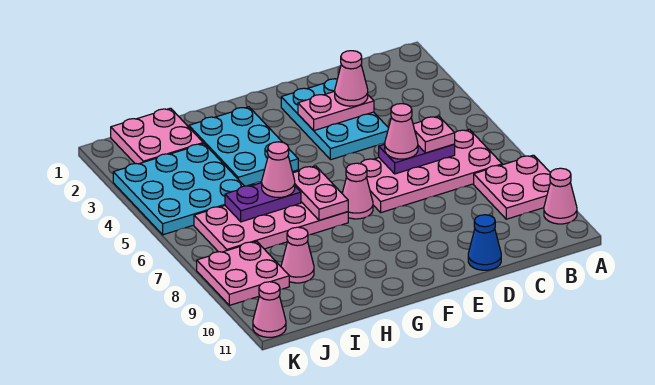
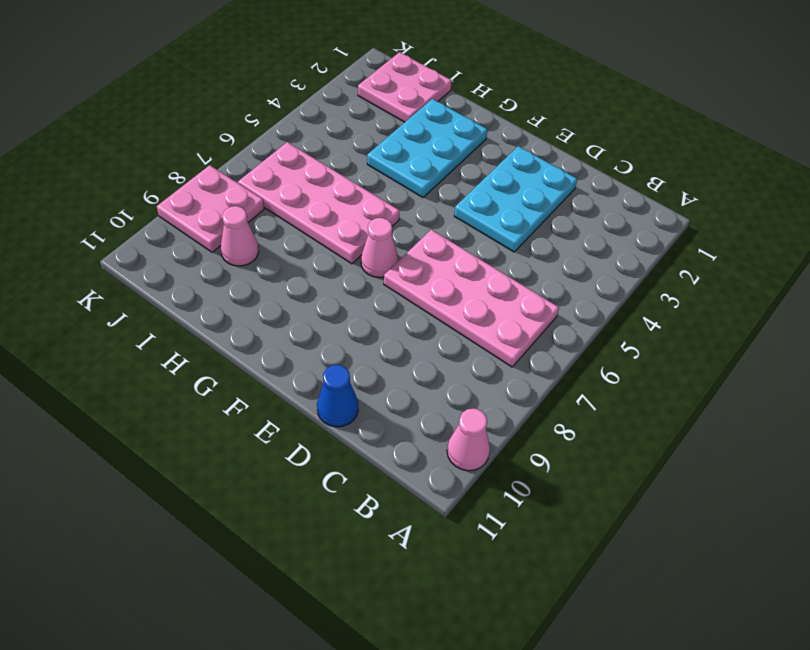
none -> pink 2x2 plate [474,155,550,219]
none -> cyan 3x3 plate [113,144,244,235]
none -> pink 1x1 cone [253,282,286,337]

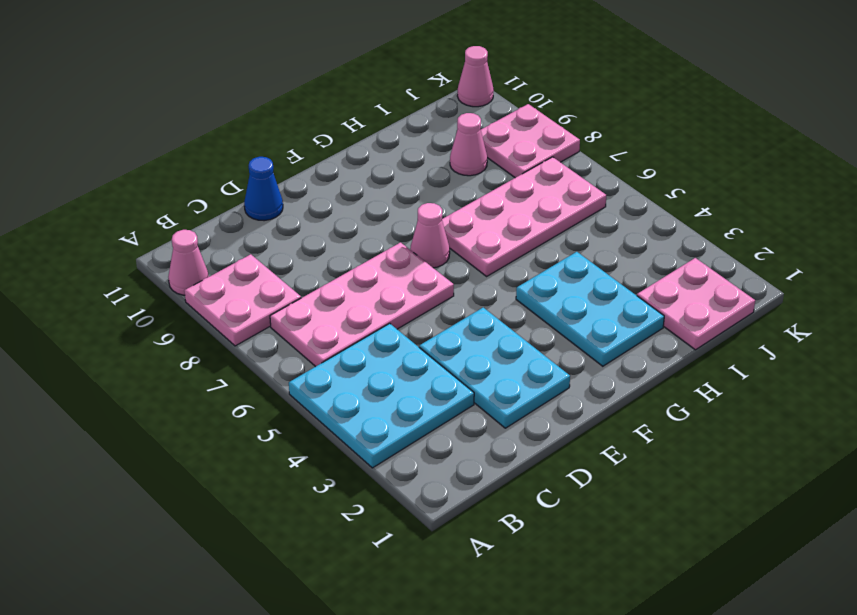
cyan 3x3 plate [289,323,474,468] -> cyan 3x3 plate moved to [113,144,244,235]
none -> purple 1x2 plate [379,144,455,174]
none -> pink 1x2 plate [298,91,374,130]
none -> pink 1x2 plate [293,166,348,220]

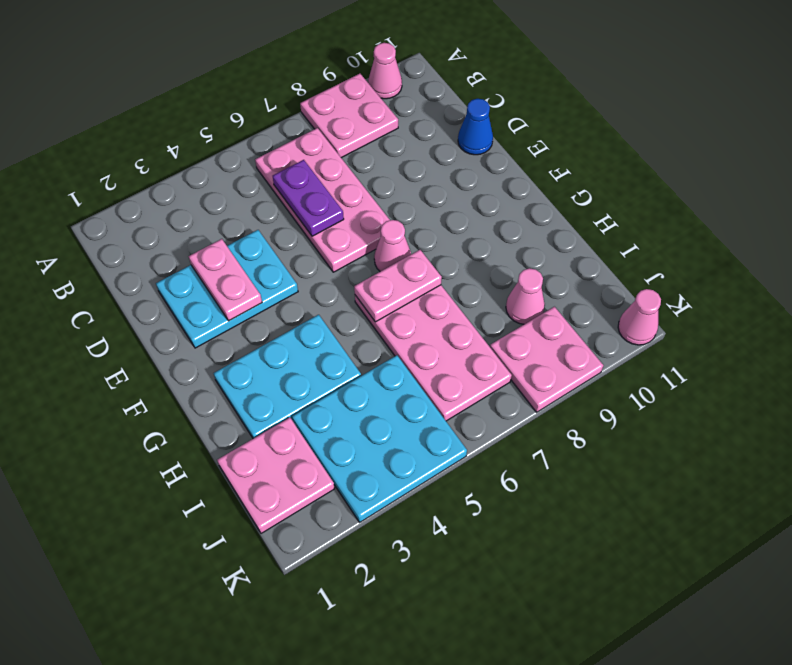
none -> purple 1x2 plate [225,183,301,222]
none -> pink 1x1 plate [413,116,455,153]
none -> pink 1x1 cone [335,51,368,106]

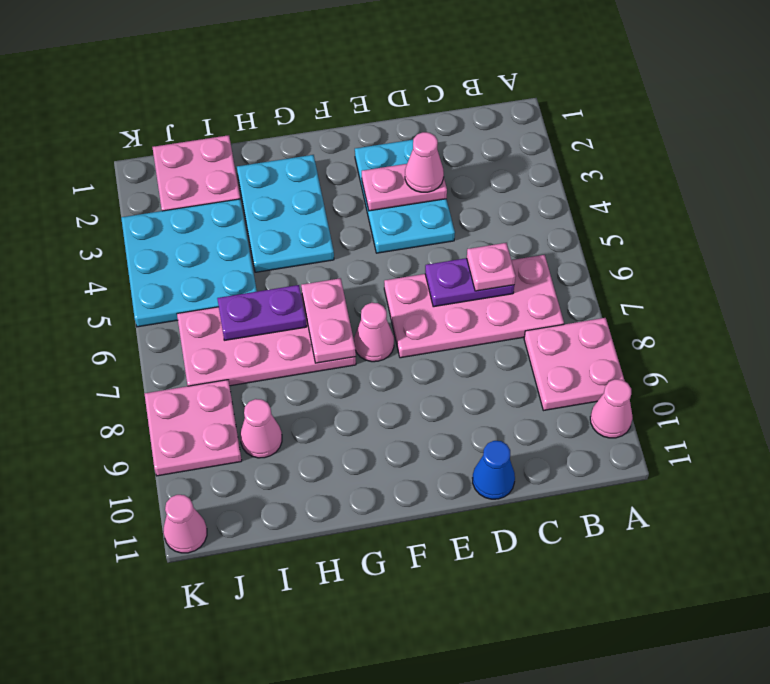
none -> pink 1x1 cone [385,104,418,159]
none -> pink 1x1 cone [261,142,295,197]

